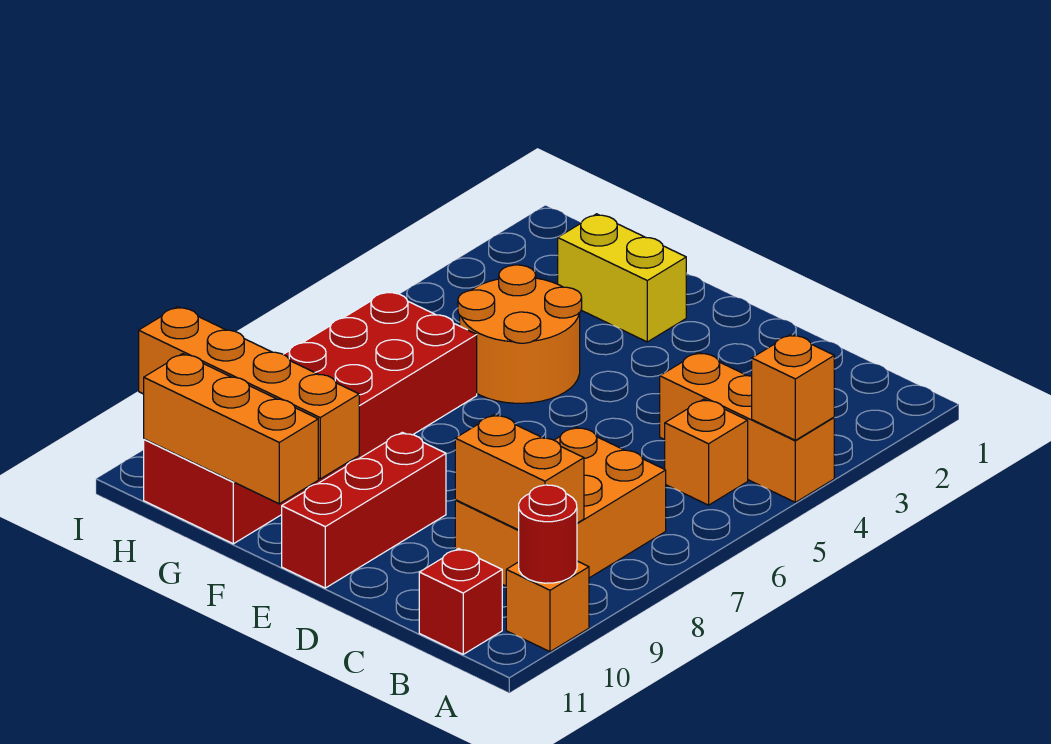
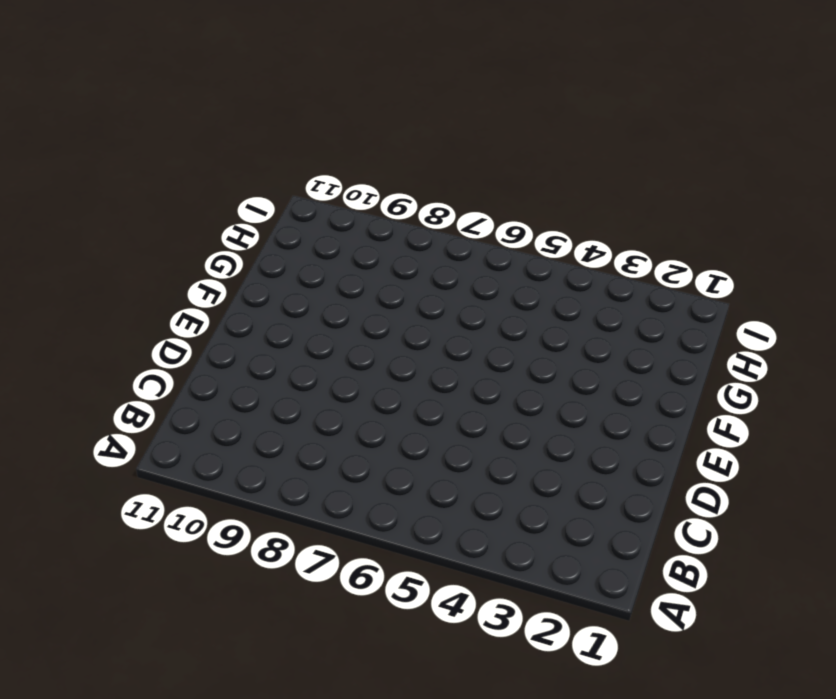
none -> orange 1x3 brick [660,352,834,502]
none -> orange 1x1 brick [506,561,589,652]
none -> orange 1x1 brick [665,399,748,505]

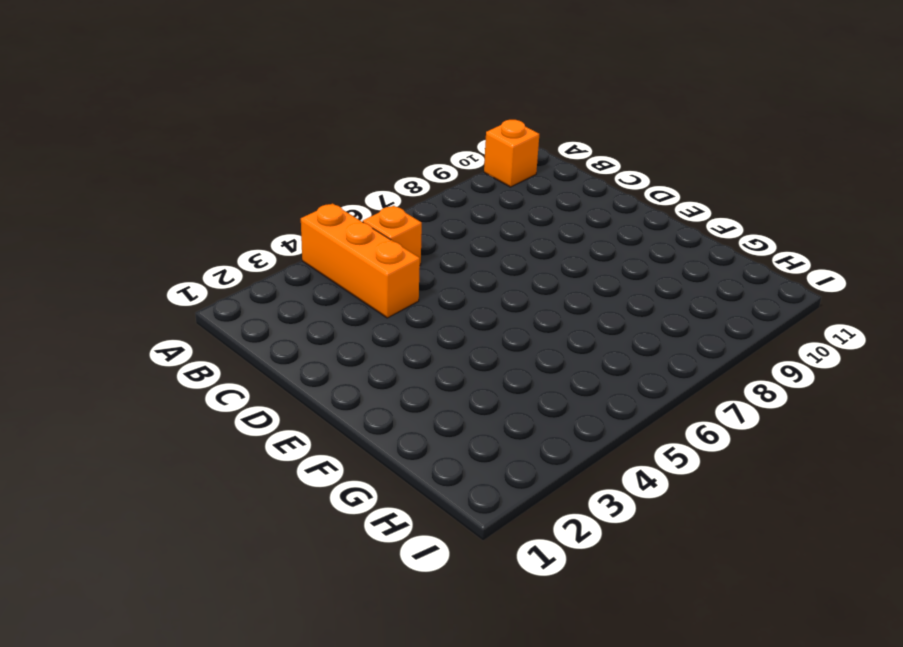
none -> orange 2x3 brick [455,427,666,586]
none -> red 1x1 brick [419,549,502,654]
none -> red 1x3 brick [282,432,446,588]

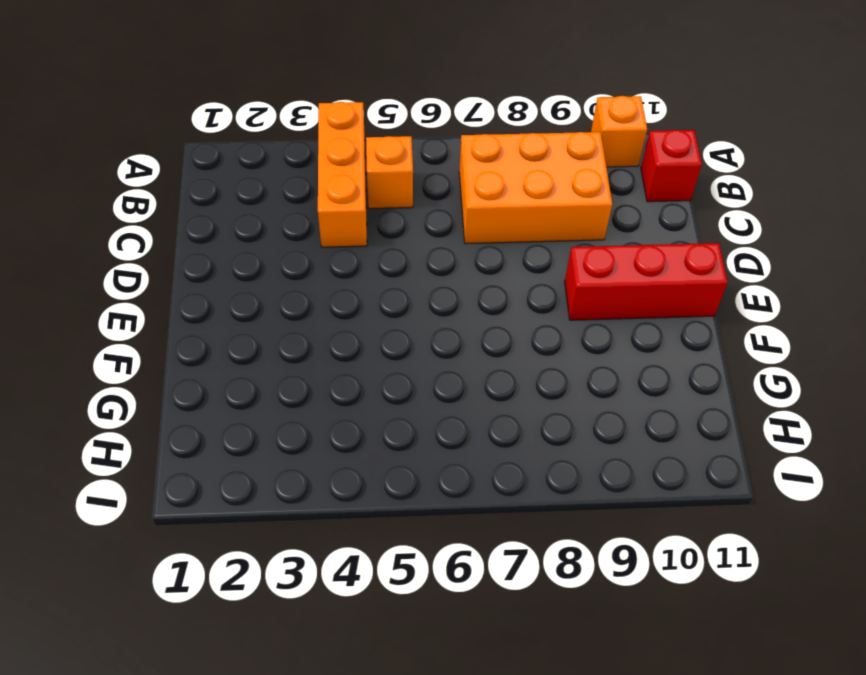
none -> yellow 1x2 brick [558,214,686,342]
none -> orange 2x2 round brick [458,265,582,403]
none -> red 2x6 brick [144,291,477,544]

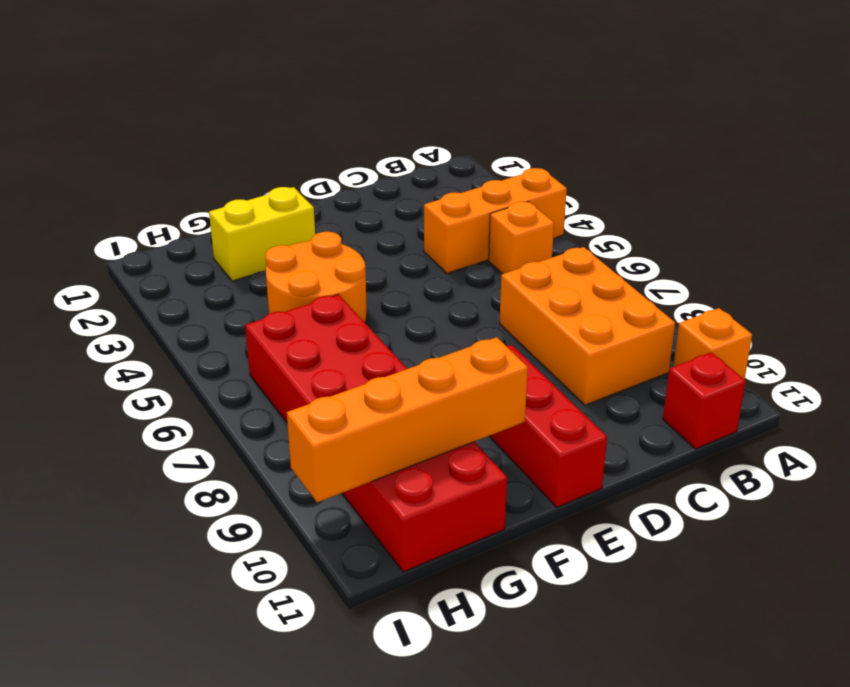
none -> orange 1x1 brick [752,334,834,440]
none -> red 1x1 round brick [519,485,577,583]
none -> orange 1x2 brick [455,415,584,530]

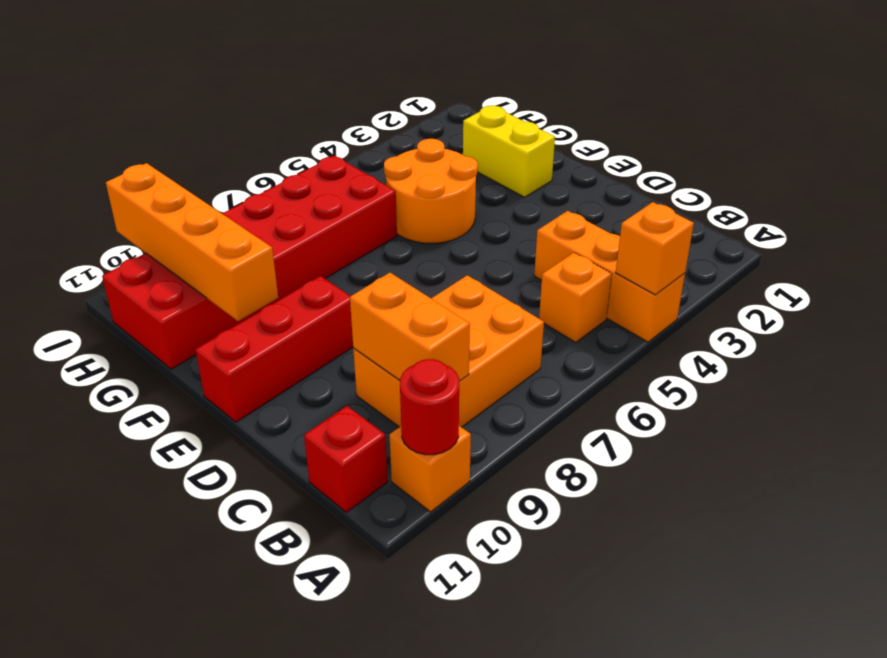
none -> orange 1x3 brick [144,354,318,504]

